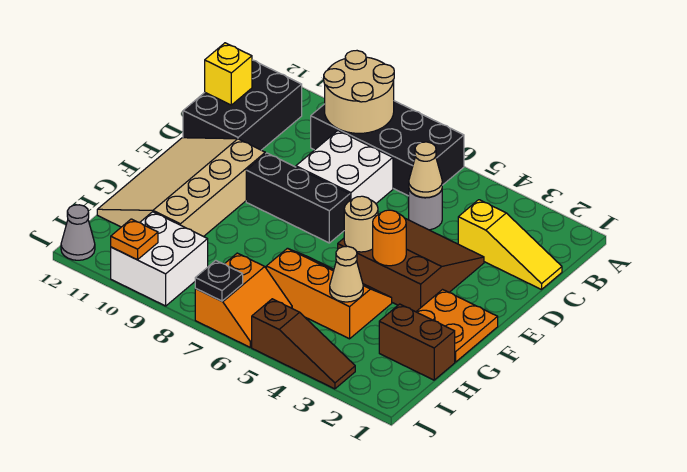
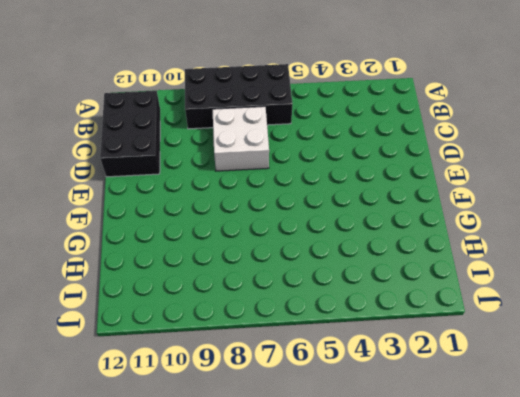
none -> yellow 1x3 slope [458,200,562,290]
none -> grey 1x1 round brick [409,190,442,230]
none -> brown 3x3 slope [338,219,484,312]

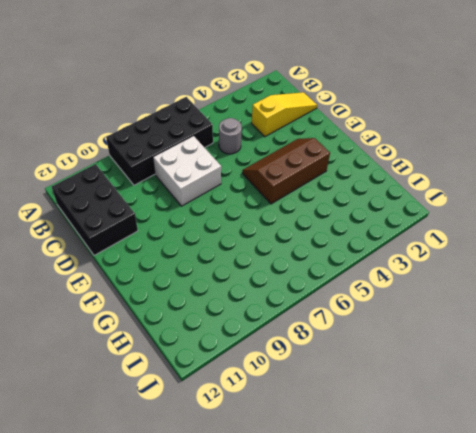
brown 2x3 slope [242,138,330,204] -> brown 3x3 slope [338,219,484,312]
none -> black 1x3 brick [246,153,350,243]
none -> tan 3x4 slope [97,138,265,237]
none -> orange 2x2 plate [416,290,498,362]

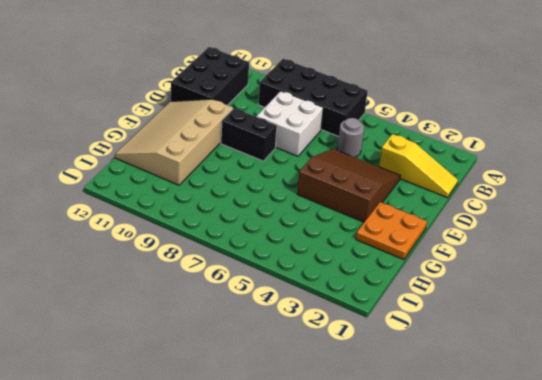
black 1x2 brick [221,108,277,161] -> black 1x3 brick [246,153,350,243]
none -> orange 2x3 slope [266,248,392,339]
none -> brown 1x2 brick [379,304,455,380]
none -> orange 2x2 slope [195,253,292,347]

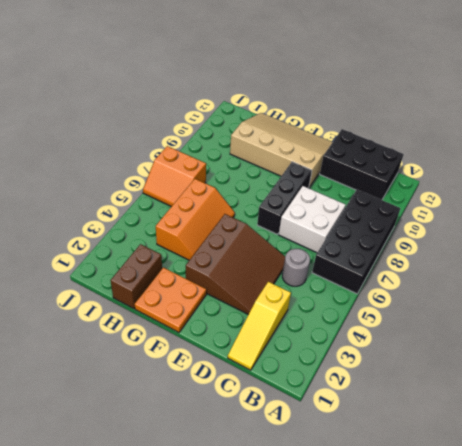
none -> white 2x2 brick [111,212,208,306]
none -> brown 1x3 slope [252,299,355,389]
none -> grey 1x1 cone [61,205,95,260]

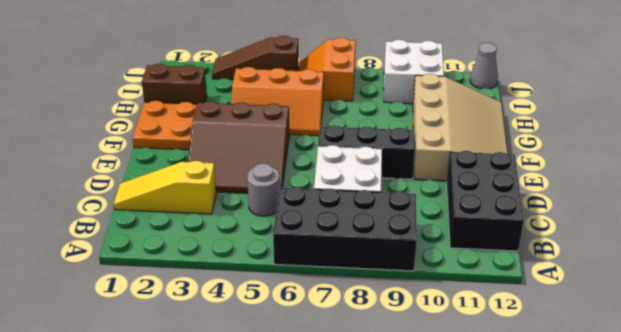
none -> tan 2x2 round brick [324,51,394,133]
none -> tan 1x1 cone [409,142,442,198]
none -> yellow 1x1 brick [205,43,252,105]

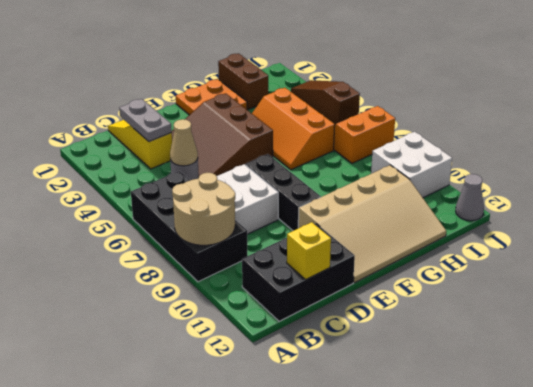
grey 1x2 plate [119,99,172,142] -> none
none -> orange 1x1 round brick [373,210,406,266]
none -> tan 1x1 round brick [344,196,378,252]
none -> tan 1x1 cone [330,246,363,302]

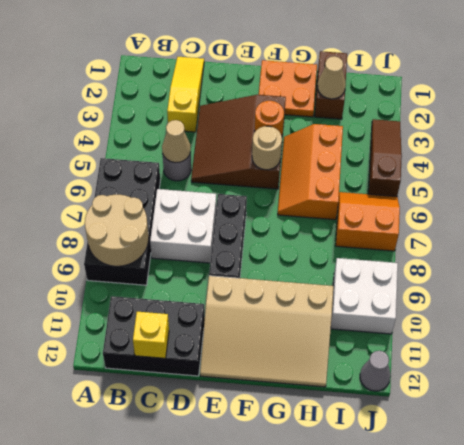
tan 1x1 cone [317,56,346,99] -> tan 1x1 cone moved to [330,246,363,302]
none -> black 1x1 plate [195,261,243,301]
none -> orange 1x1 plate [111,219,158,260]

